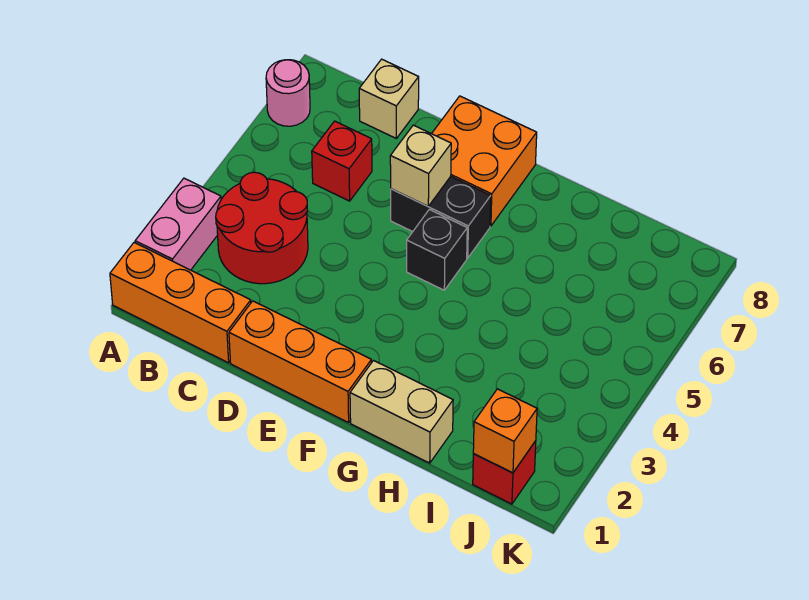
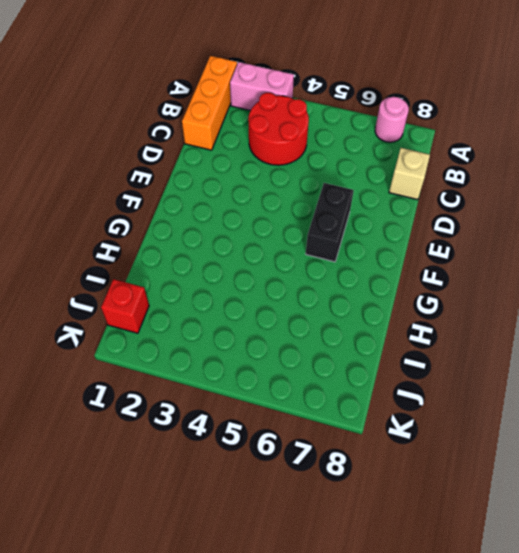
none -> red 1x1 brick [312,121,372,201]
none -> orange 1x3 brick [229,301,372,423]
none -> orange 2x2 brick [432,96,537,226]

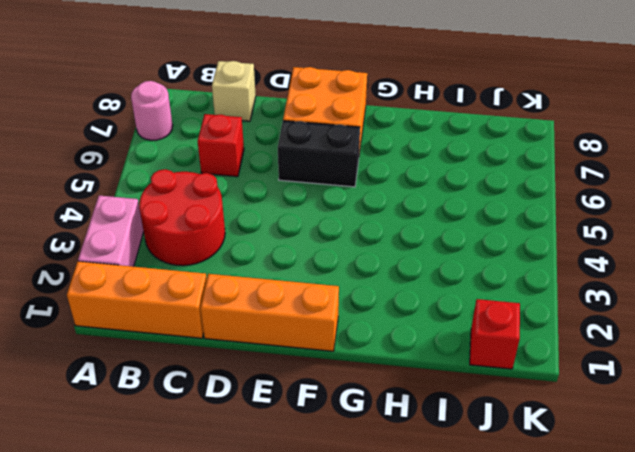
none -> black 1x1 brick [407,209,467,290]
none -> tan 1x2 brick [350,361,453,463]
none -> tan 1x1 brick [390,125,451,206]

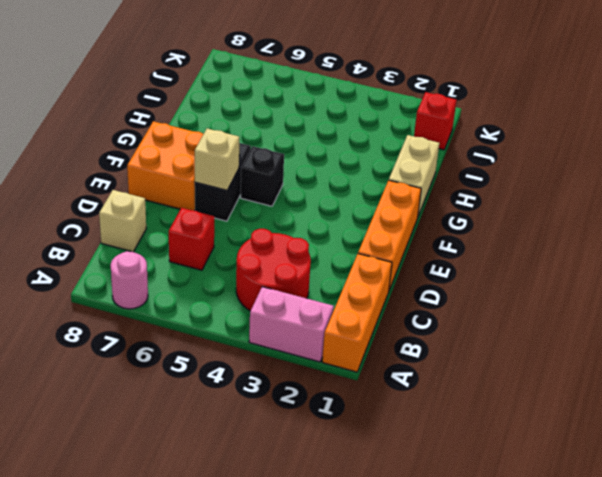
none -> orange 1x1 brick [473,389,537,473]

